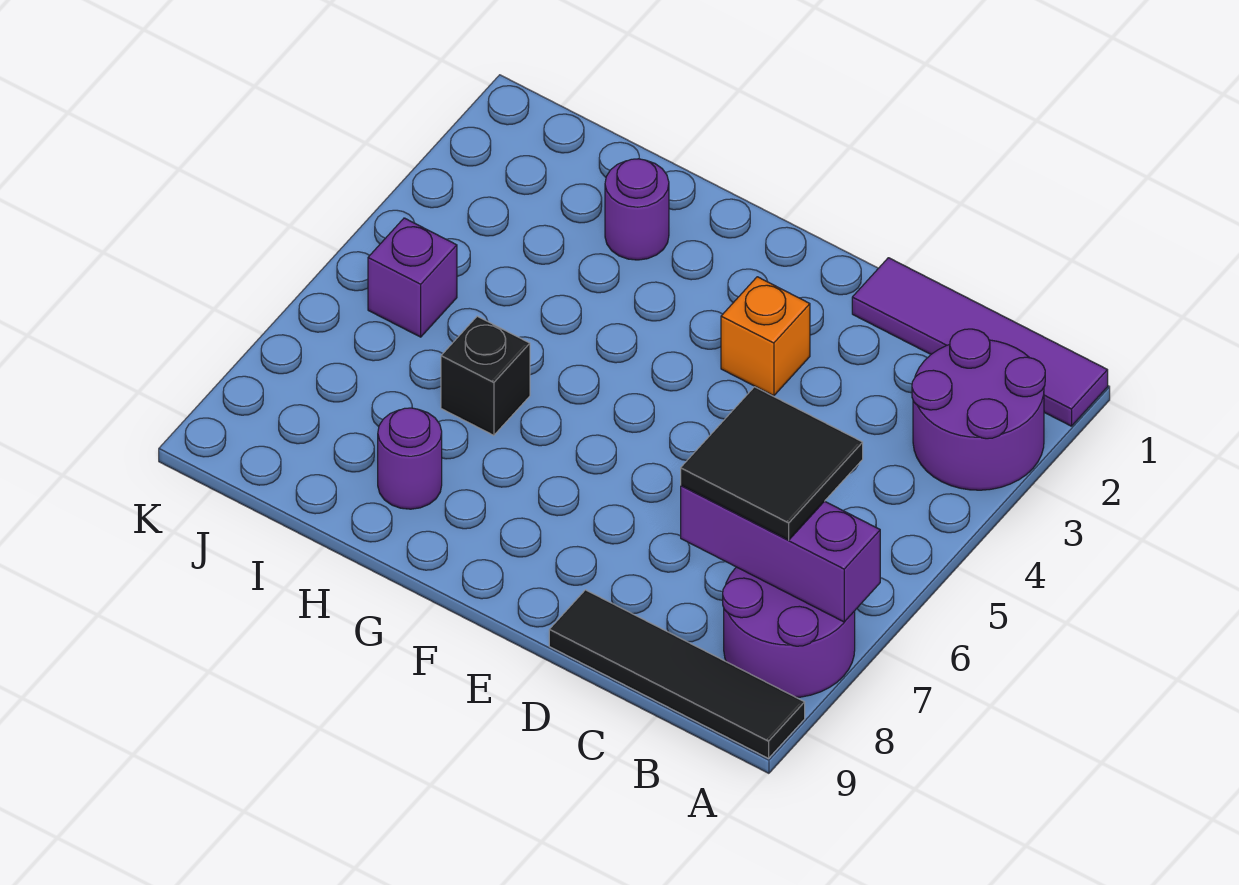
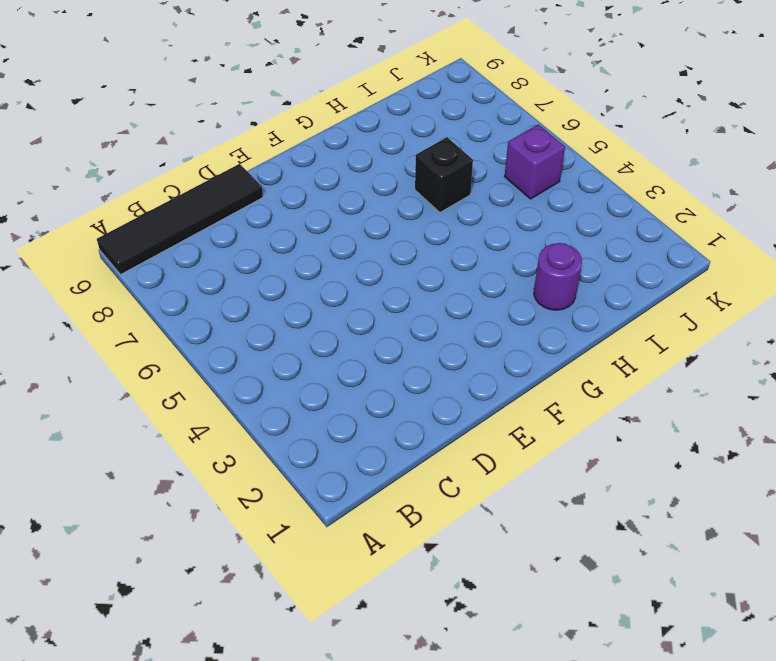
none -> purple 1x4 tile [852,258,1108,426]
none -> purple 2x2 round brick [912,329,1045,490]

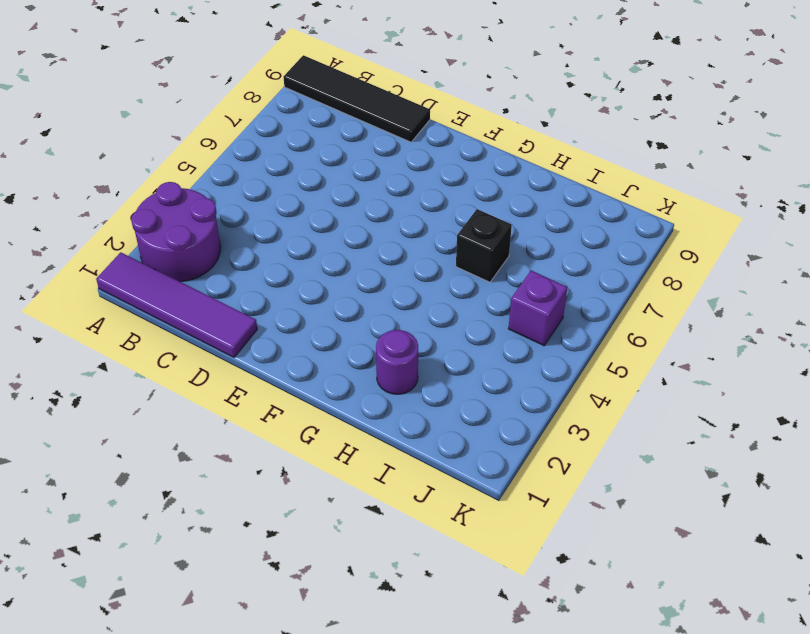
none -> purple 2x2 round brick [723,567,855,698]
none -> orange 1x1 brick [721,277,810,396]

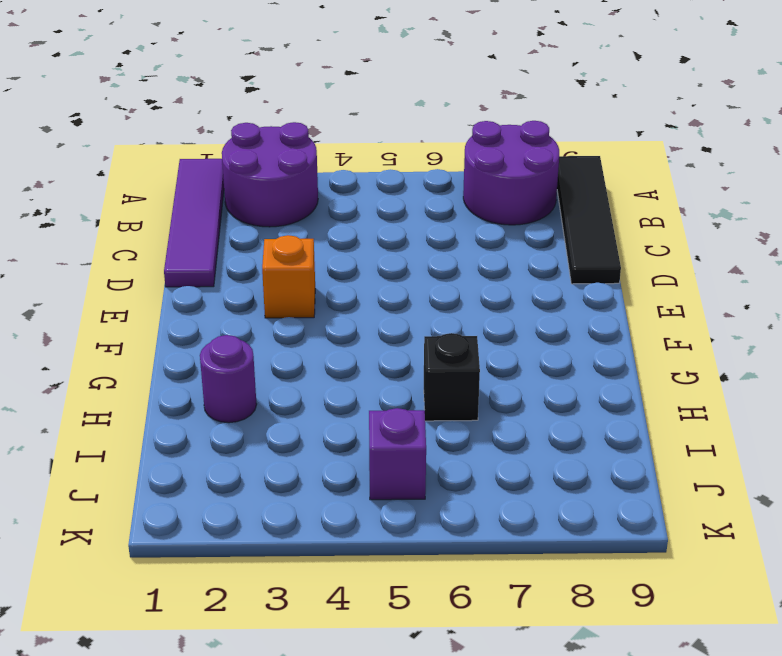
none -> purple 1x1 round brick [378,408,442,509]
none -> purple 1x3 brick [681,486,880,622]

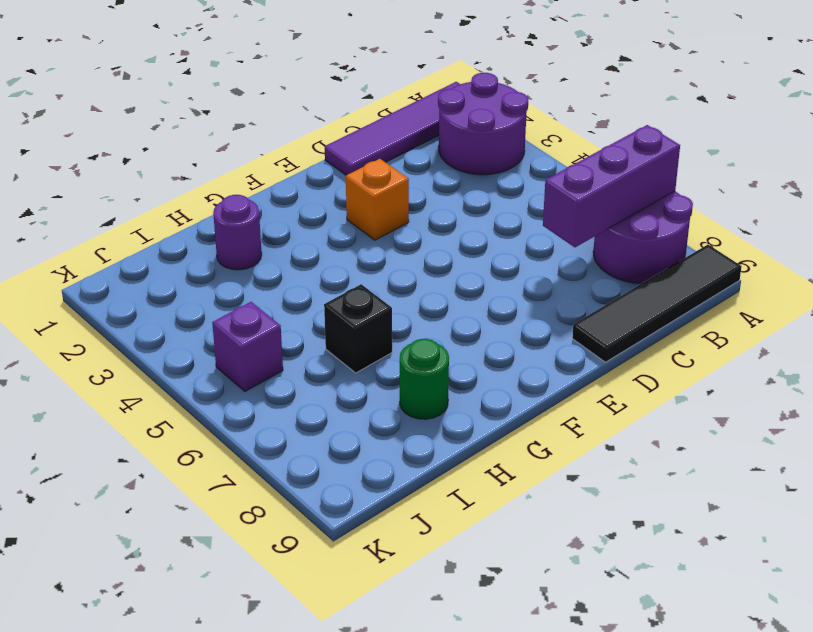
green 1x1 round brick [400,339,449,419] -> purple 1x1 round brick [378,408,442,509]
none -> black 2x2 tile [681,387,863,540]

